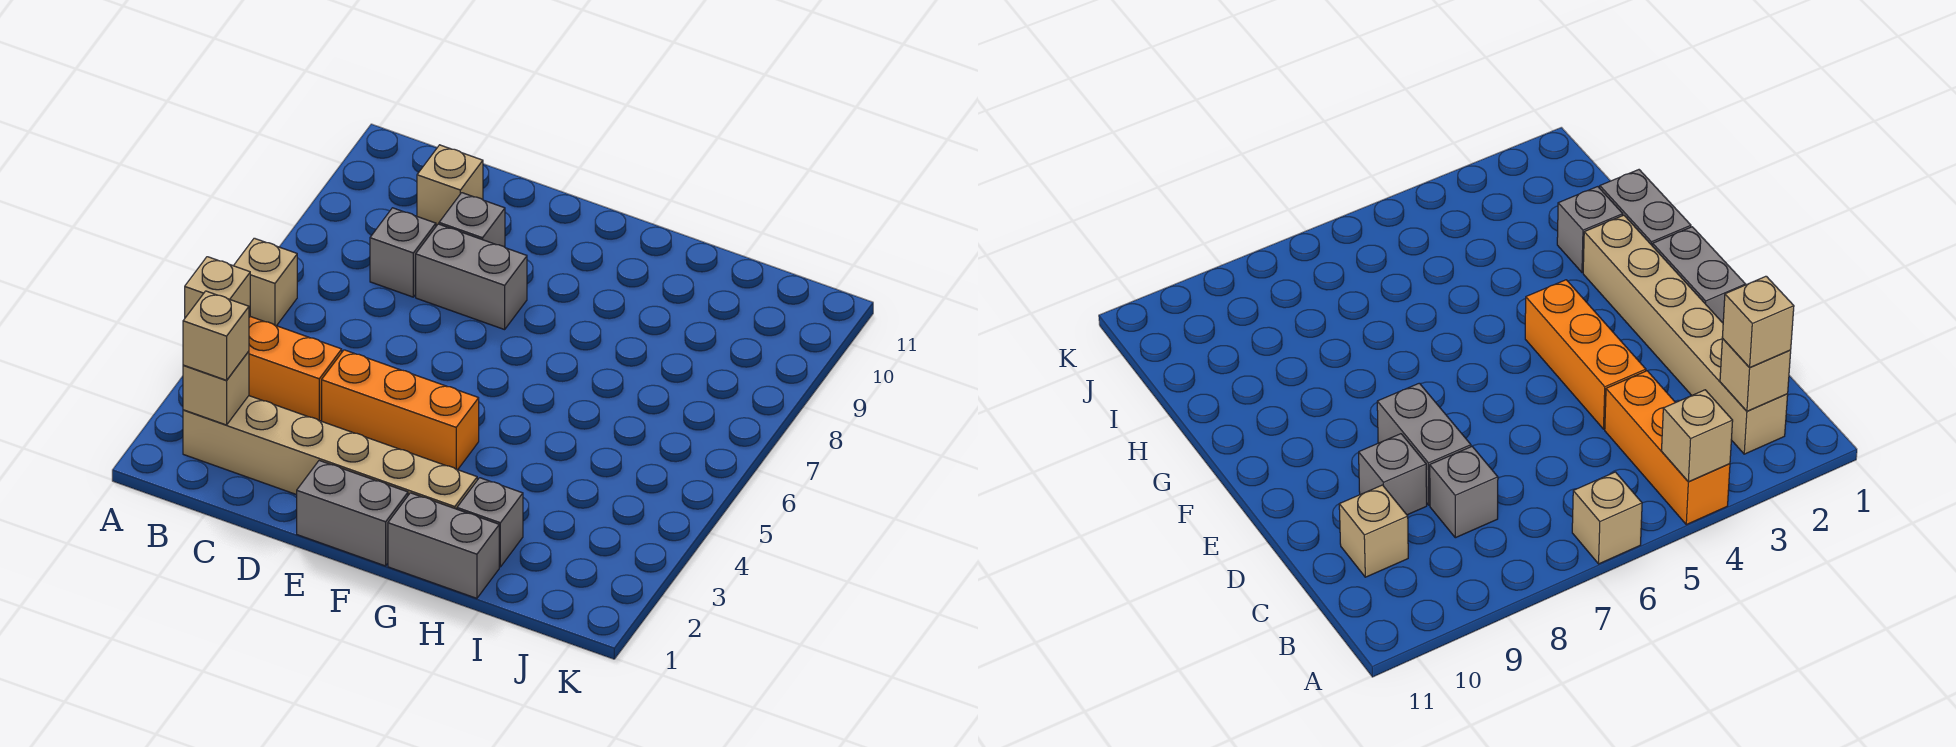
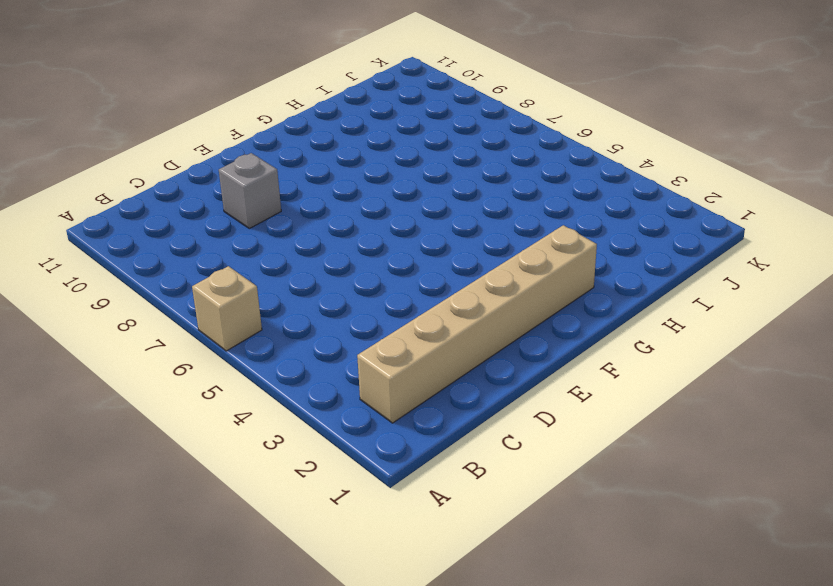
none -> orange 1x3 brick [249,317,342,421]
none -> grey 1x1 brick [370,208,436,297]
none -> tan 1x1 brick [417,145,483,226]

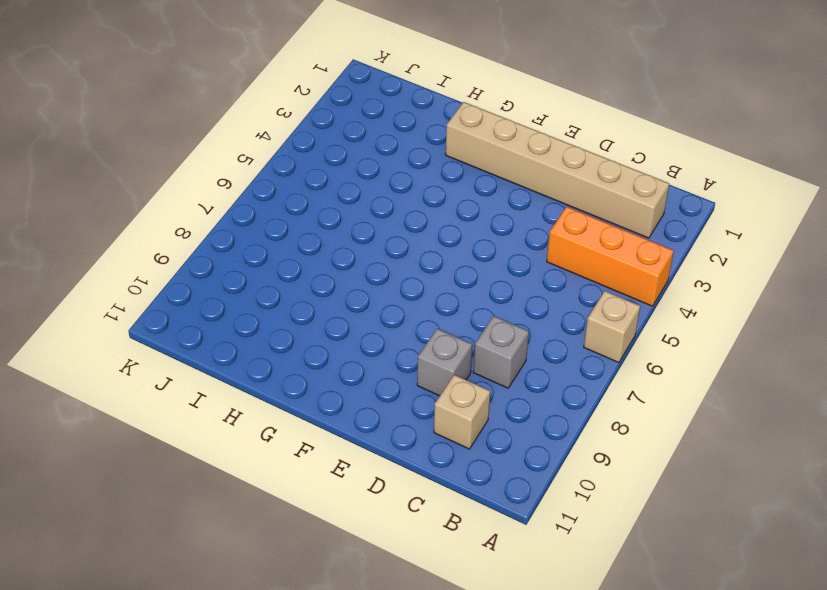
none -> orange 1x3 brick [322,350,479,470]
none -> grey 1x2 brick [416,224,527,330]
none -> grey 1x2 brick [297,461,408,566]

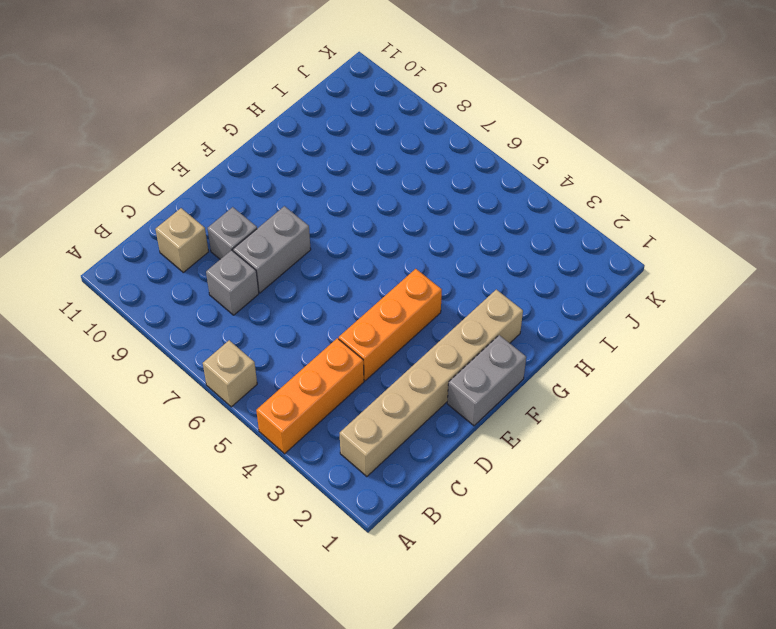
none -> grey 1x2 brick [388,493,499,598]
none -> grey 1x1 brick [457,478,523,567]
none -> tan 1x1 brick [185,257,250,318]

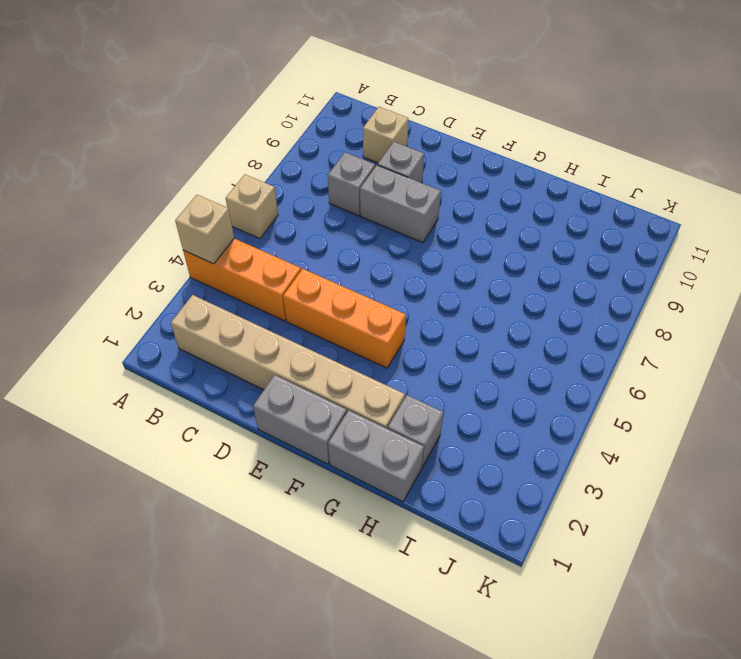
none -> tan 1x1 brick [183,351,249,425]
none -> tan 1x1 brick [183,291,249,380]

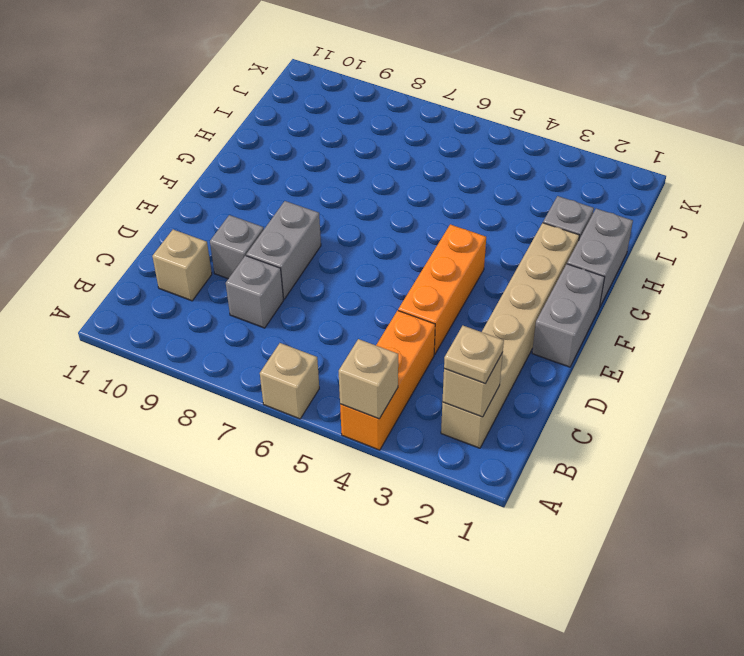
tan 1x1 plate [444,326,504,383] -> tan 1x1 brick [183,291,249,380]

